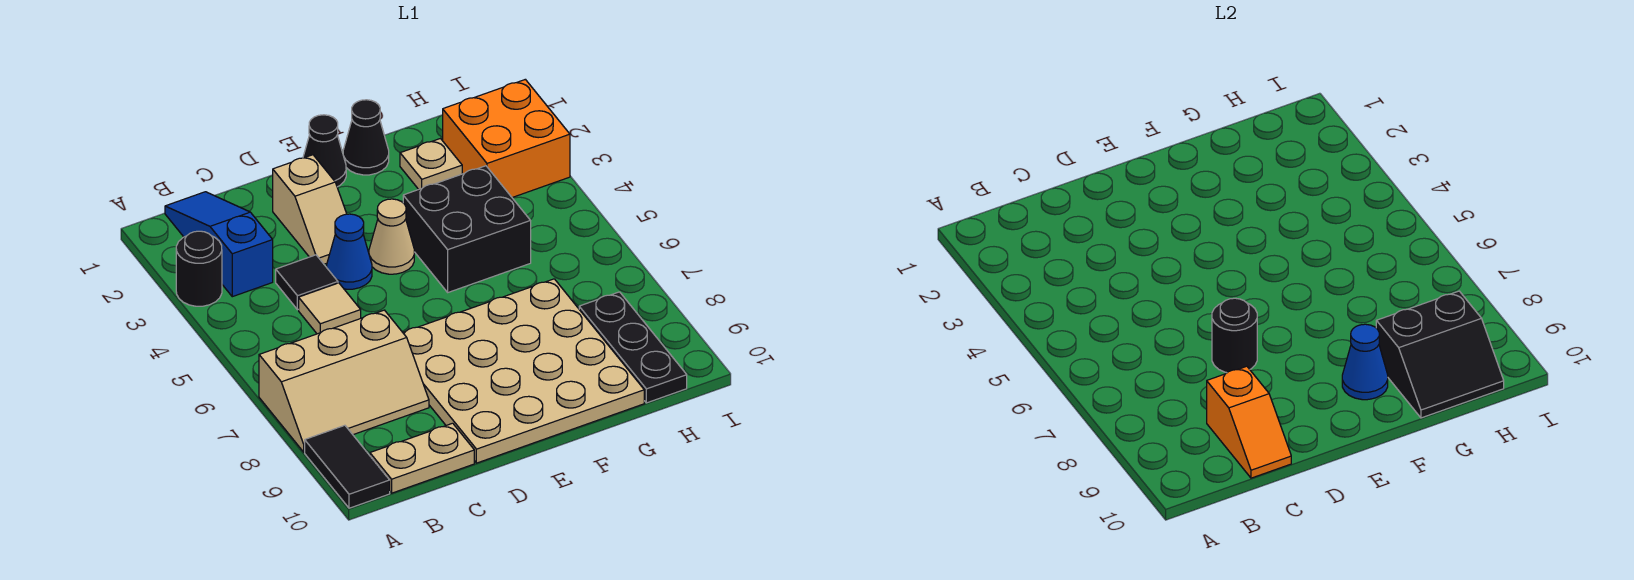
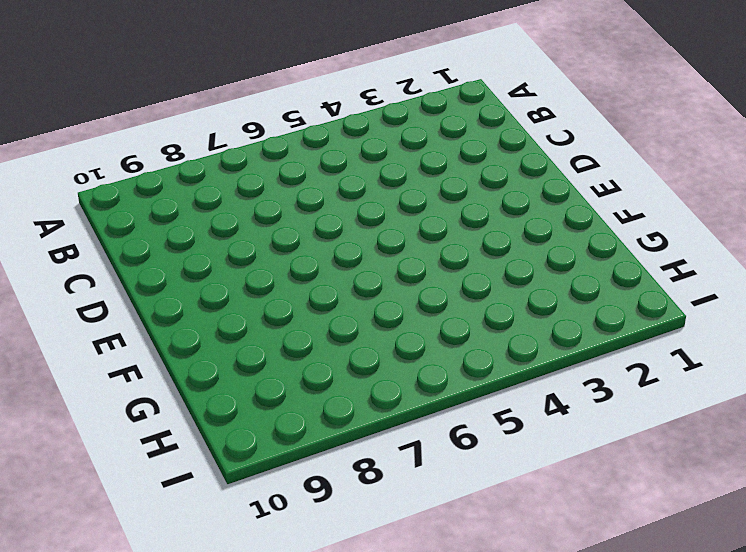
none -> black 1x1 round brick [176,231,222,306]
none -> tan 2x3 slope [259,310,429,452]
none -> black 1x2 tile [305,425,390,508]

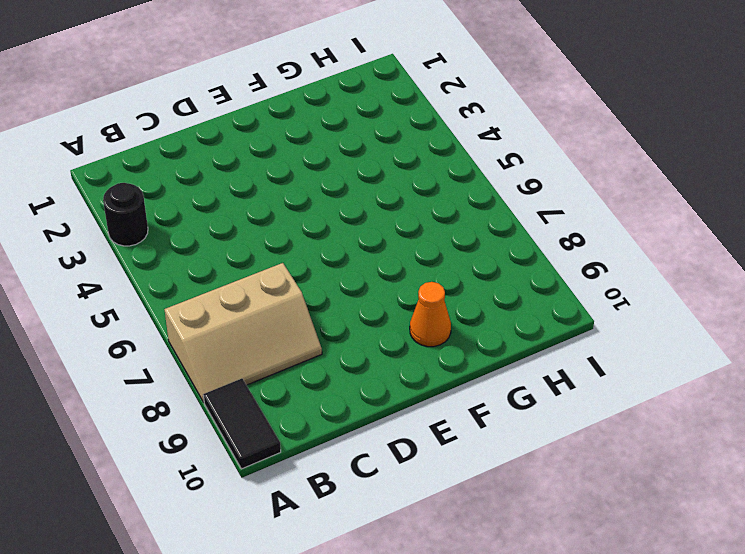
orange 1x1 cone [410,282,451,347] -> tan 4x4 plate [403,279,644,463]
none -> blue 1x3 slope [165,192,273,297]
none -> tan 1x2 plate [370,423,474,493]
none -> black 1x1 tile [276,255,338,310]

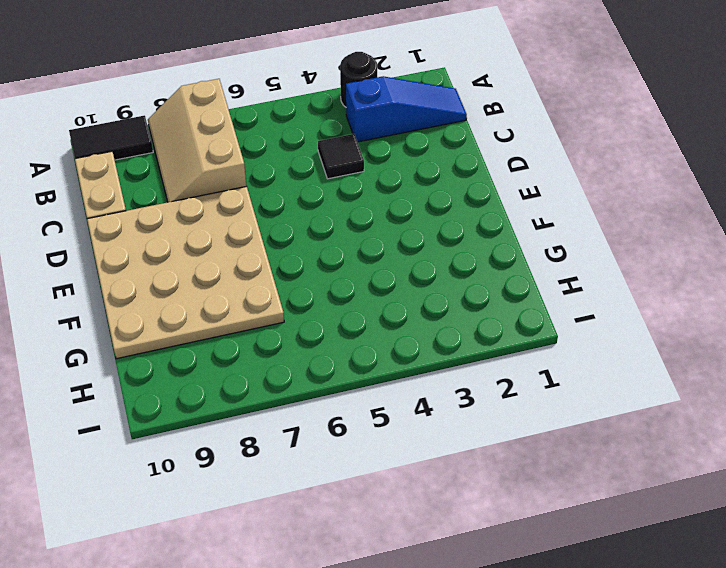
none -> tan 1x1 tile [299,283,361,334]
none -> tan 1x2 slope [273,155,347,264]
none -> blue 1x1 cone [327,214,372,289]

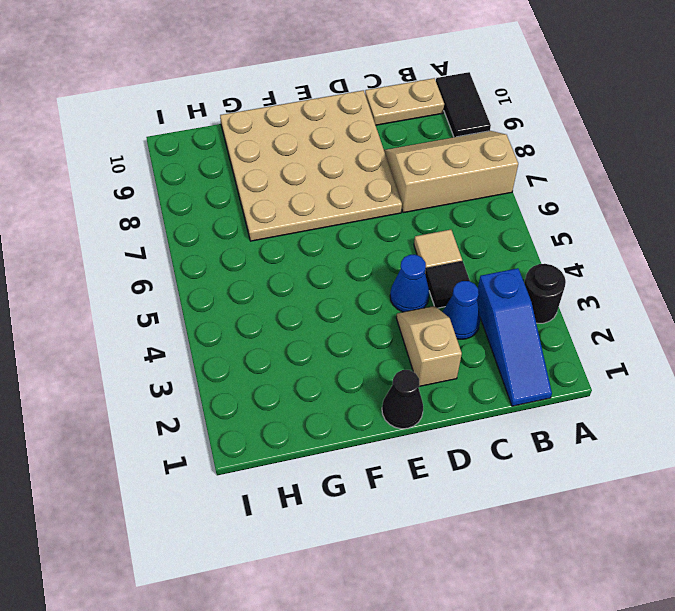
blue 1x1 cone [443,281,480,339] -> blue 1x1 cone moved to [1342,324,1388,400]
none -> tan 1x1 cone [369,199,414,274]
none -> black 1x1 cone [343,100,389,175]
none -> black 2x2 brick [403,166,531,292]

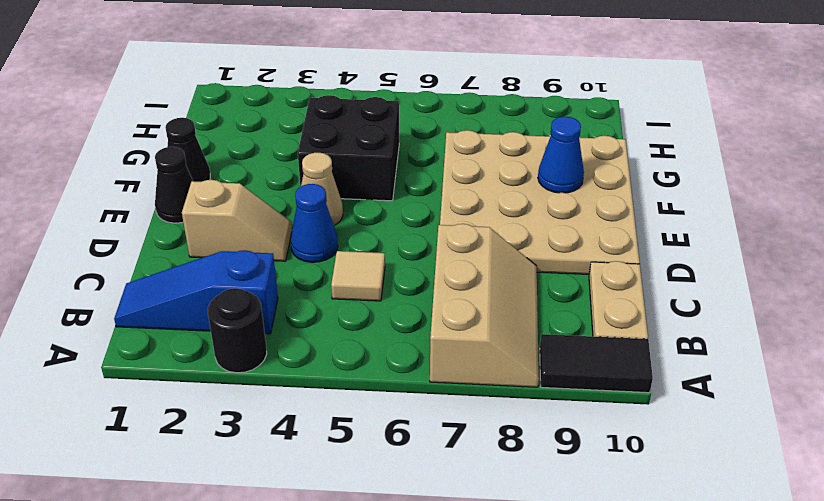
none -> black 1x1 tile [276,255,338,310]
none -> tan 1x1 plate [400,139,462,189]
none -> orange 2x2 brick [443,79,570,197]

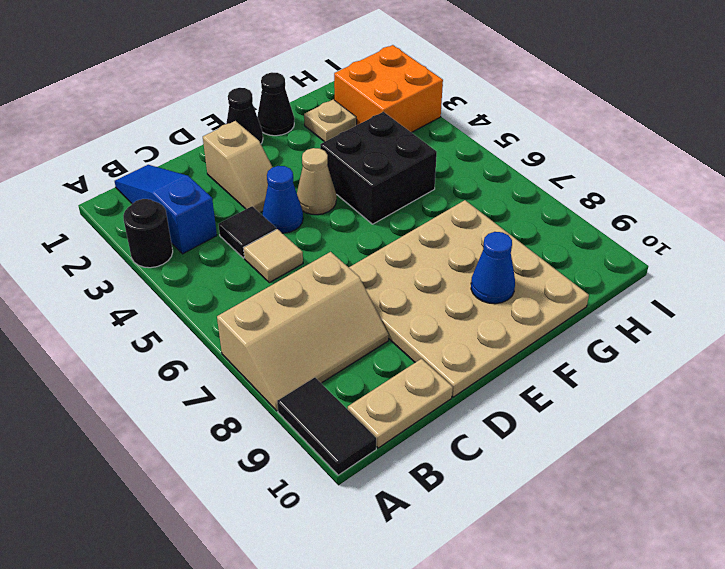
none -> black 1x3 plate [579,292,687,403]
none -> orange 1x2 slope [1207,366,1291,478]
none -> black 1x1 round brick [1212,298,1257,373]

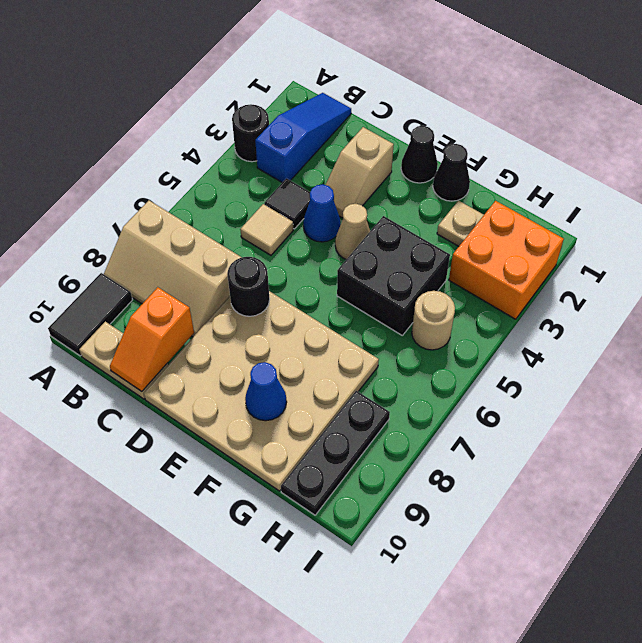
tan 1x1 round brick [412,291,455,350] -> none
none -> black 2x2 slope [1376,291,1504,418]

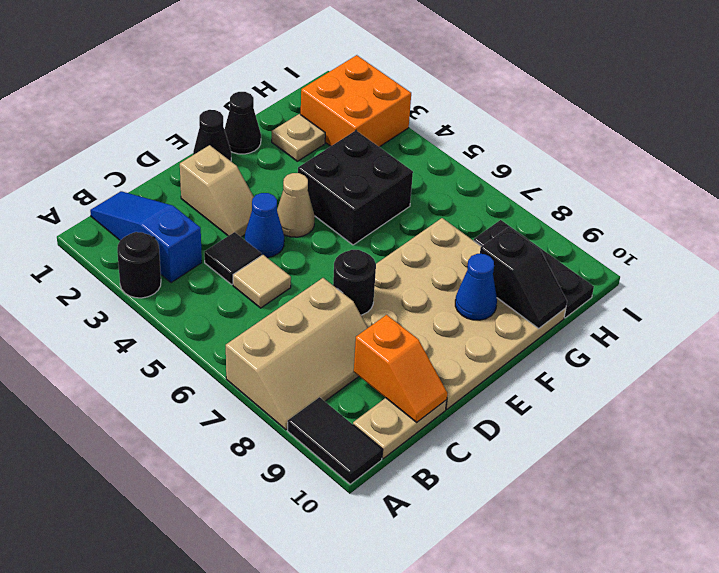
black 1x2 slope [480,227,567,328] -> black 2x2 slope [1376,291,1504,418]

